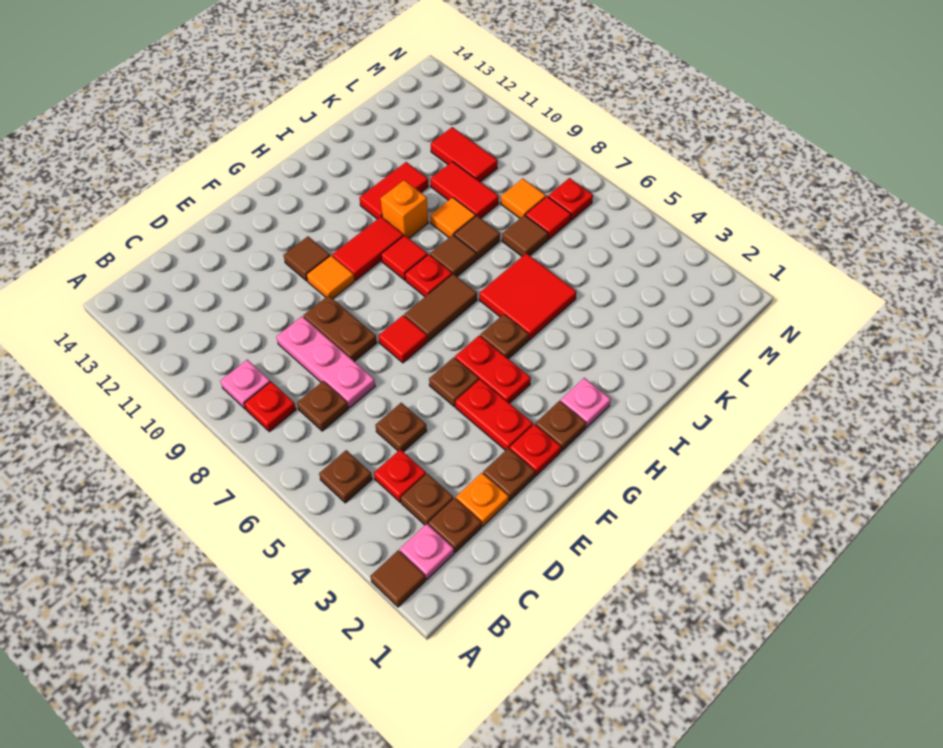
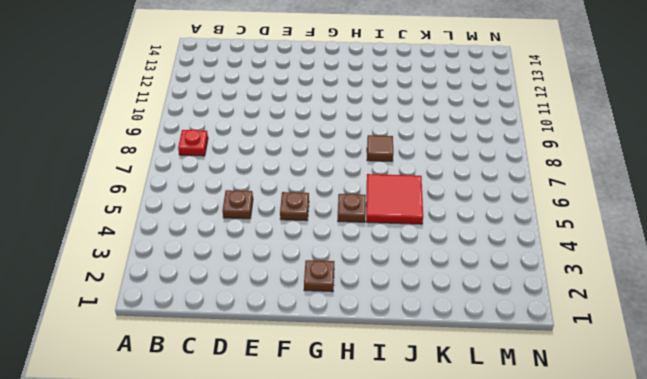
none -> brown 1x1 tile [370,550,426,607]
none -> pink 1x1 plate [400,524,454,579]
none -> brown 1x1 plate [319,450,372,503]
none -> pink 1x1 plate [220,360,270,409]

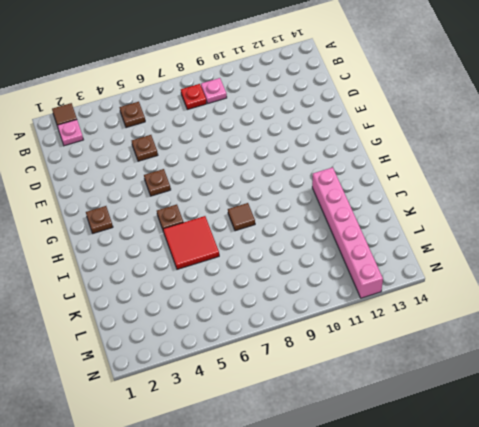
pink 1x6 brick [312,167,383,298] -> none
none -> brown 1x1 plate [428,498,482,552]
none -> brown 1x1 plate [401,474,453,525]
none -> red 1x1 plate [374,449,426,502]
none -> brown 1x1 plate [297,381,348,431]

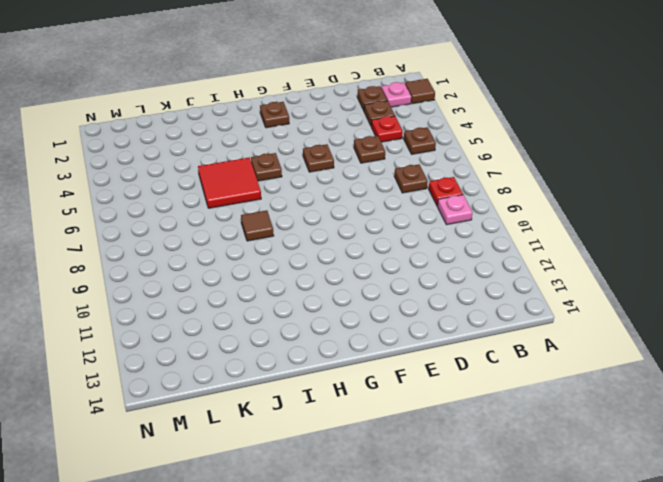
none -> orange 1x1 plate [456,473,509,526]
none -> pink 1x3 plate [276,317,375,408]
none -> brown 1x1 plate [483,448,535,501]
none -> brown 1x2 plate [303,295,377,362]

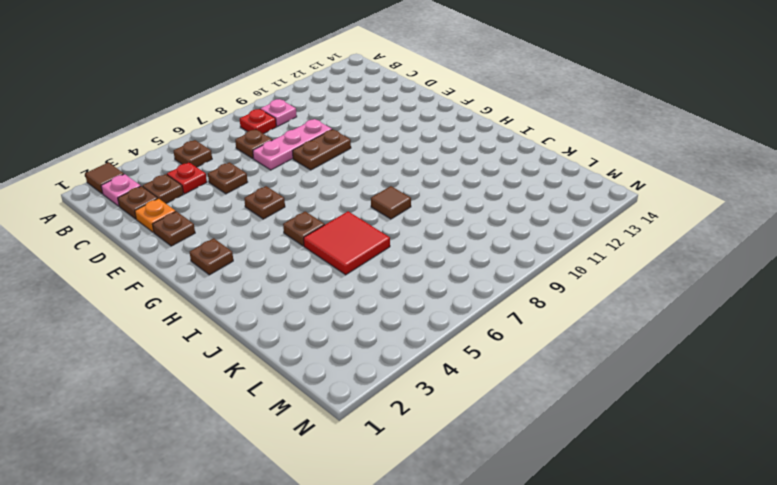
none -> red 1x1 plate [510,424,561,476]
none -> red 1x2 plate [455,379,533,450]
none -> red 1x1 tile [378,315,427,363]
none -> orange 1x1 tile [307,256,354,299]

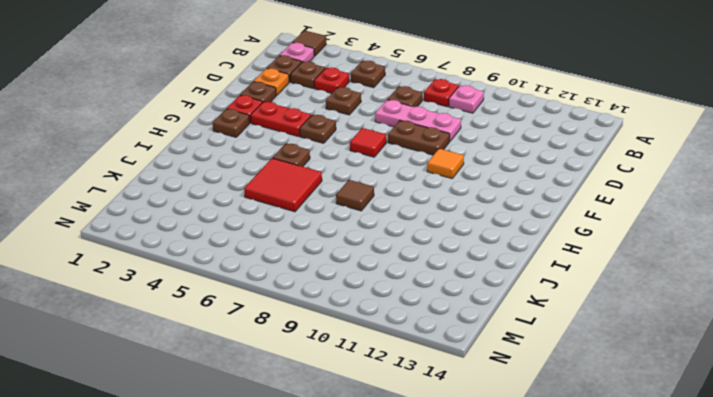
none -> brown 1x1 tile [284,237,330,281]
none -> red 1x2 plate [455,336,531,403]
none -> brown 1x2 tile [404,274,477,341]
none -> red 1x2 tile [332,217,404,280]

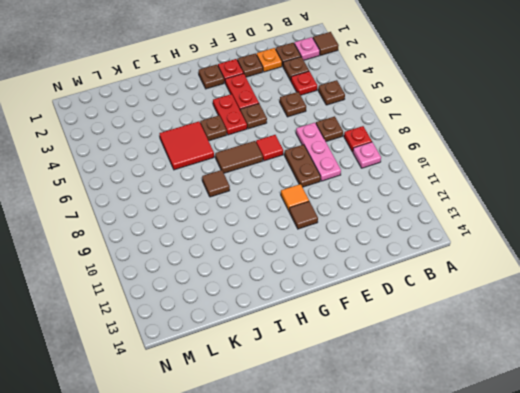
none -> red 1x2 tile [332,217,404,280]
none -> pink 1x1 plate [561,378,611,428]
none -> red 1x1 plate [405,254,452,297]
none -> red 1x1 tile [381,235,428,280]

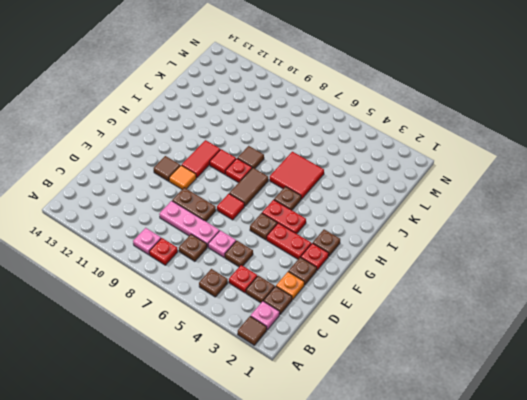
pink 1x1 plate [208,230,236,257] -> pink 1x1 plate moved to [561,378,611,428]
none -> orange 1x1 brick [381,180,428,238]
none -> red 1x2 tile [359,162,428,219]
none -> brown 1x1 tile [454,216,500,259]
none -> orange 1x1 tile [430,197,476,237]

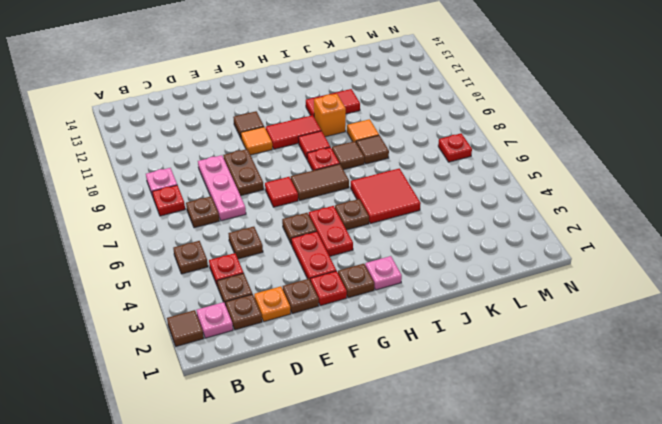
none -> brown 1x1 tile [502,215,548,256]
none -> red 1x2 tile [430,162,499,218]
none -> red 1x1 tile [525,196,571,240]
none -> orange 1x1 tile [501,178,546,218]

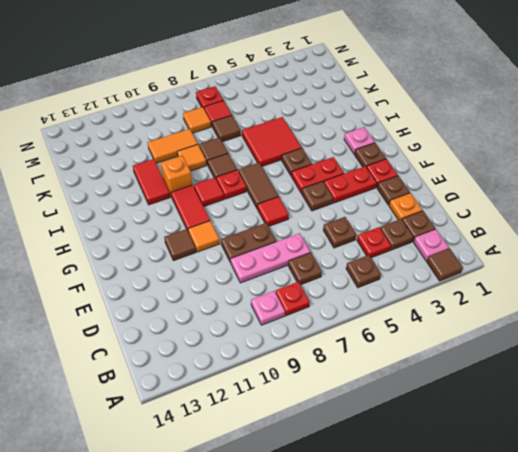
orange 1x2 tile [147,129,198,163] -> red 1x2 tile [430,162,499,218]
none -> red 1x2 tile [431,127,498,182]

